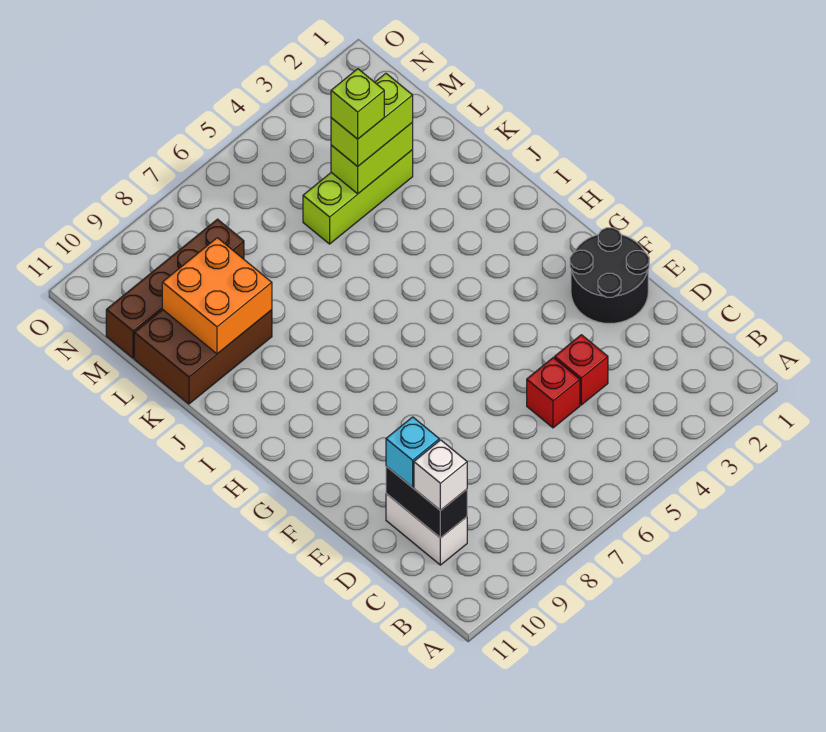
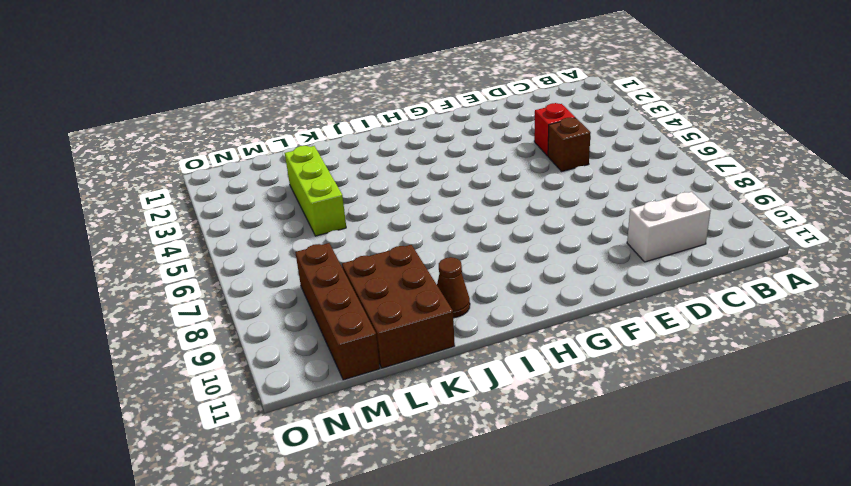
brown 1x1 brick [548,118,591,171] -> red 1x1 brick [527,358,580,428]
brown 1x1 cone [437,257,470,318] -> none
none -> black 2x2 round brick [570,228,649,324]
none -> black 1x2 brick [386,466,467,538]
none -> orange 2x2 brick [162,238,272,354]

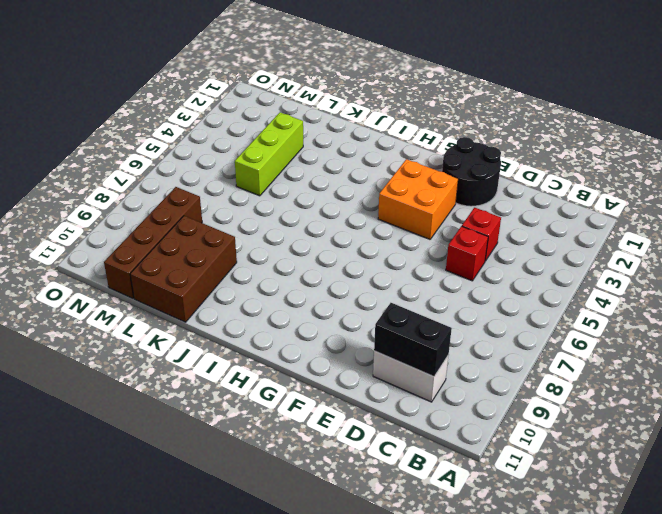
orange 2x2 brick [378,159,458,239] -> orange 2x2 brick moved to [162,238,272,354]
none -> lime 1x2 brick [331,123,413,194]
none -> white 1x1 brick [414,440,467,511]
none -> cyan 1x1 brick [386,417,439,488]

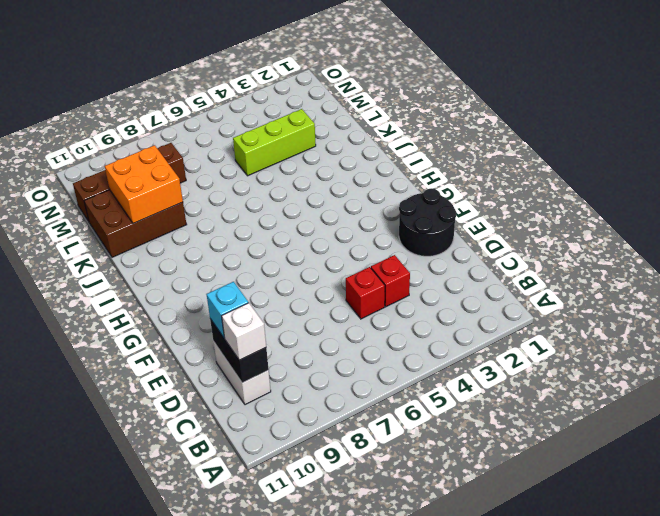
none -> lime 1x2 brick [331,123,413,194]
none -> lime 1x2 brick [331,73,413,167]
none -> lime 1x1 brick [331,69,384,139]

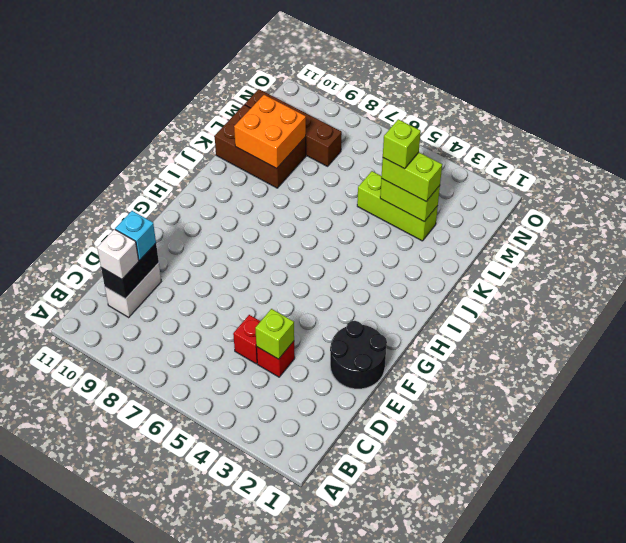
lime 1x1 brick [255,309,294,359] -> none

